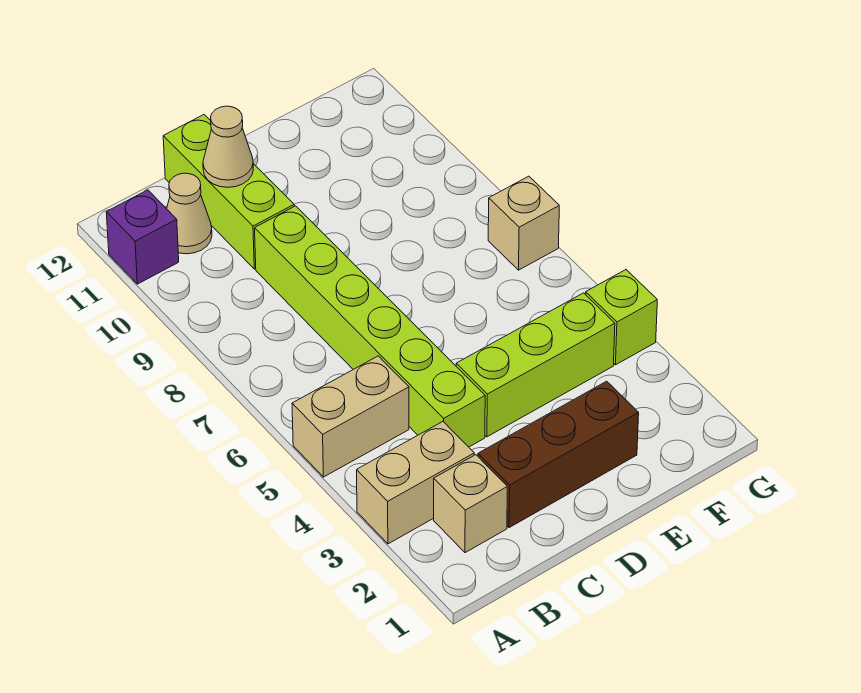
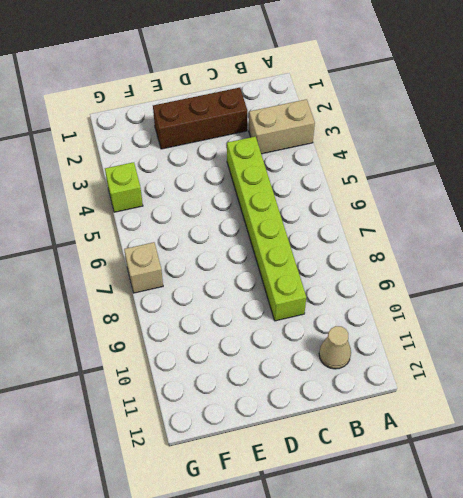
none -> tan 1x2 brick [292,356,409,477]
none -> purple 1x1 brick [106,190,179,284]
none -> tan 1x1 brick [434,455,507,553]

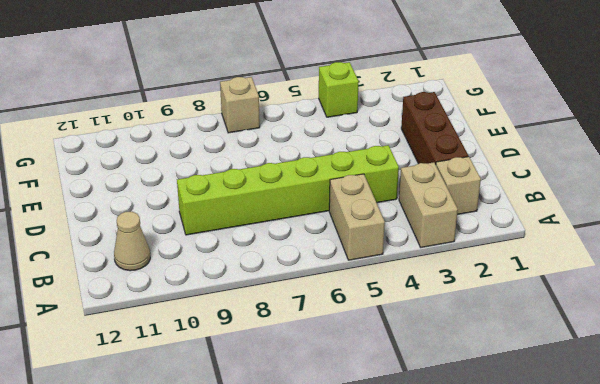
none -> purple 1x1 brick [106,190,179,284]
none -> lime 1x3 brick [163,115,294,269]
none -> lime 1x3 brick [456,293,615,437]

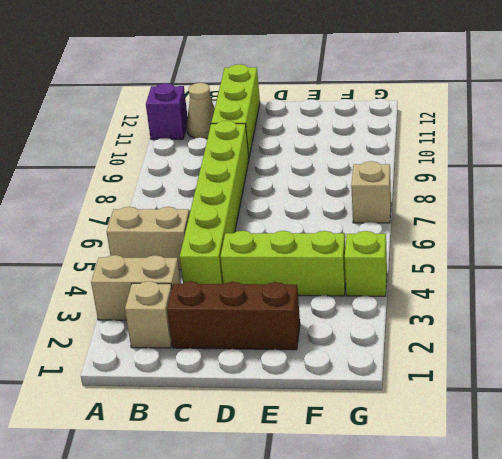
none -> tan 1x1 cone [203,106,253,187]

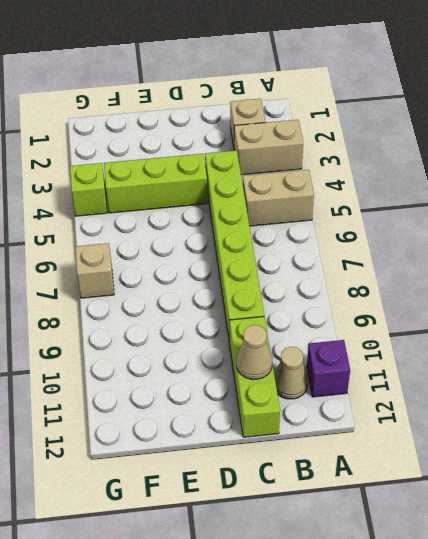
none -> brown 1x3 brick [478,381,639,528]

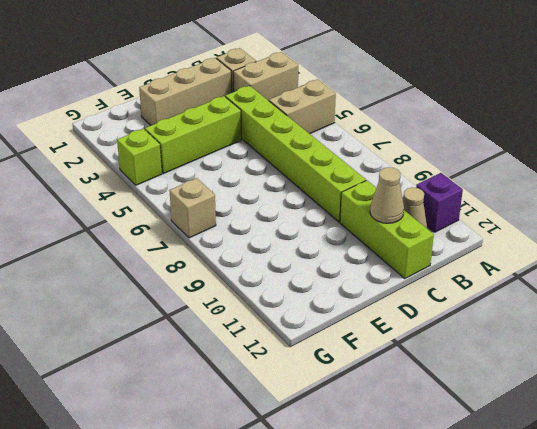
tan 1x3 brick [139,58,232,125] -> brown 1x3 brick [478,381,639,528]

